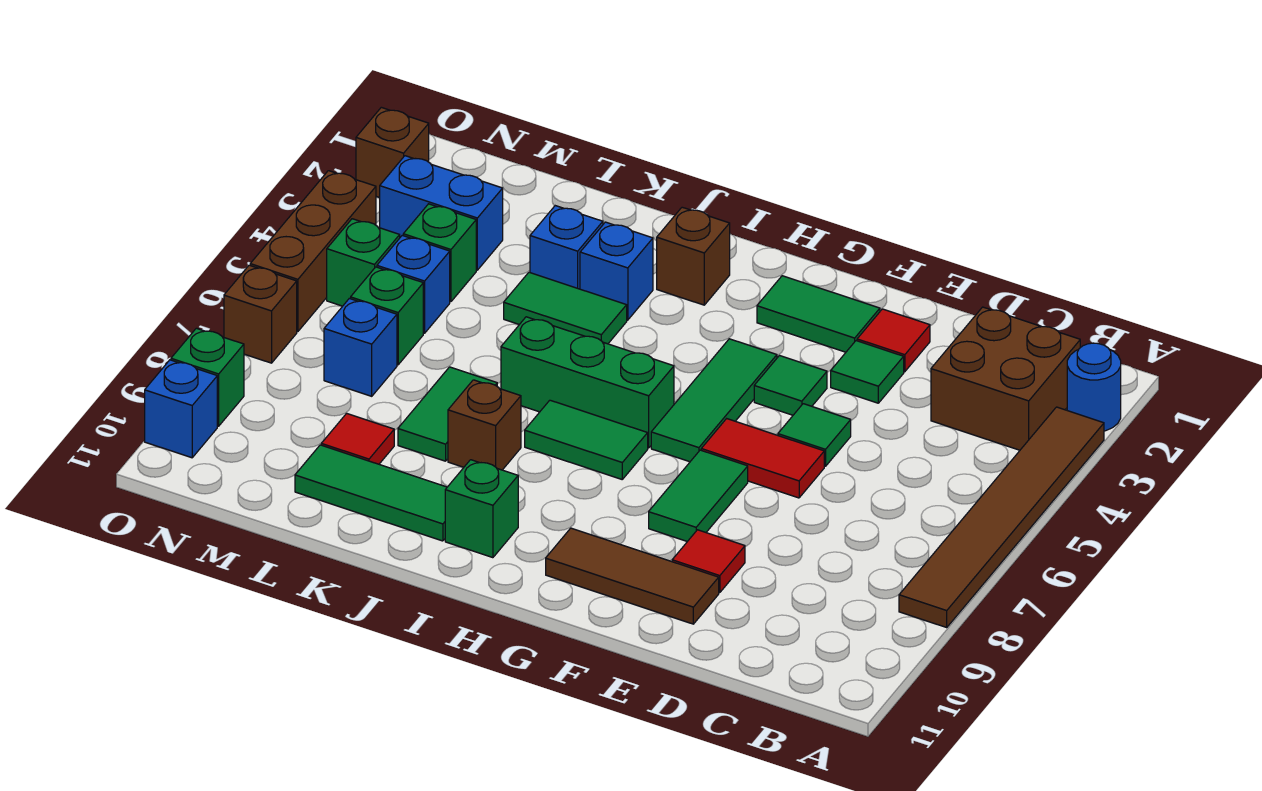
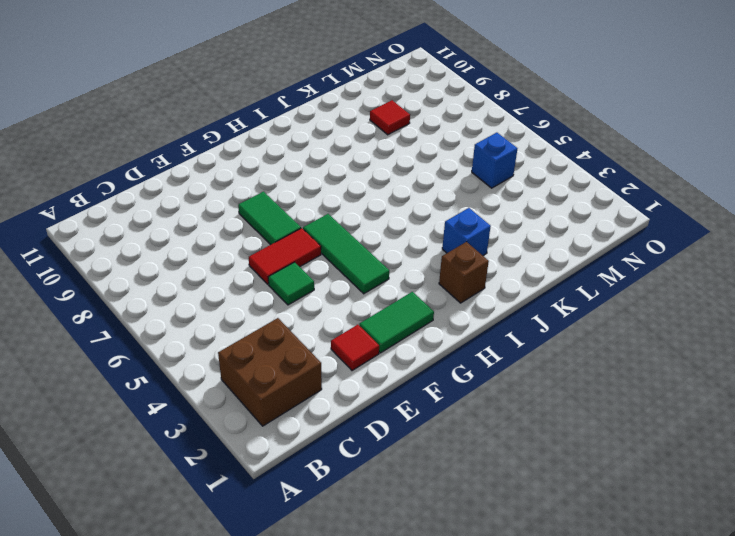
none -> blue 1x1 round brick [1067,343,1121,431]
none -> brown 1x6 tile [899,407,1104,627]
none -> green 1x1 tile [831,341,904,403]
none -> red 1x1 tile [672,530,745,593]

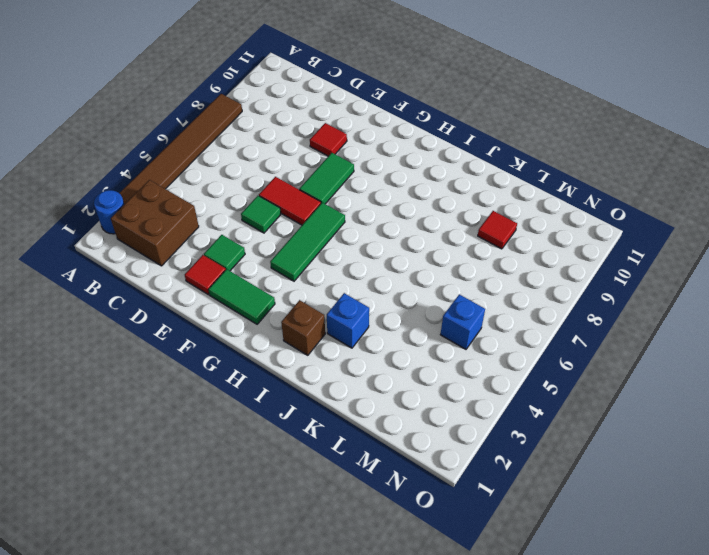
none -> brown 1x3 tile [546,528,719,624]
none -> green 1x1 tile [754,356,827,415]
none -> green 1x3 brick [501,317,674,448]
none -> green 1x2 tile [525,400,648,479]

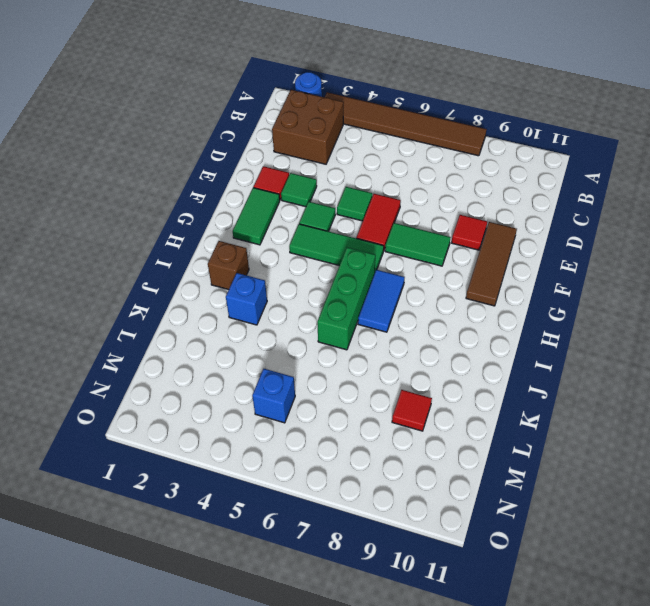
blue 1x2 tile [358,270,405,332] -> green 1x2 tile [525,400,648,479]
none -> green 1x1 brick [445,460,518,558]
none -> green 1x2 tile [504,272,627,344]
none -> brown 1x1 brick [448,380,521,470]
none -> green 1x3 tile [295,445,447,541]

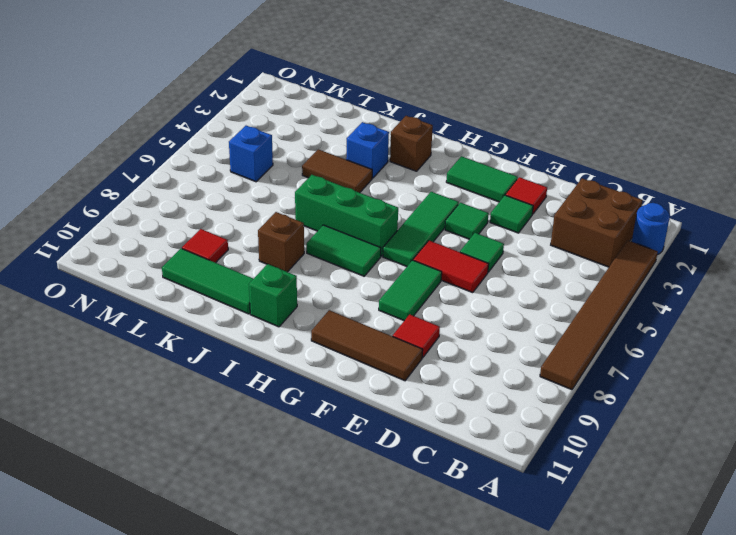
brown 1x2 tile [302,149,372,193] -> green 1x2 tile [504,272,627,344]
none -> blue 1x1 brick [530,206,603,289]
none -> green 1x2 tile [398,367,497,461]
none -> blue 1x2 brick [380,156,503,270]
none -> green 1x1 brick [403,204,476,302]

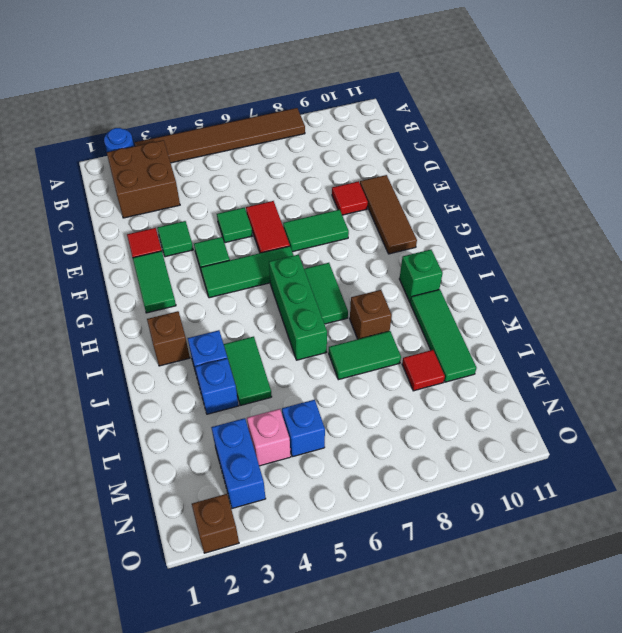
pink 1x1 brick [247,409,291,466] -> green 1x1 brick [403,204,476,302]
none -> green 1x1 brick [351,267,423,365]
none -> blue 1x1 brick [324,298,397,396]
none -> green 1x1 brick [327,219,400,306]
none -> brown 1x3 brick [250,171,376,332]

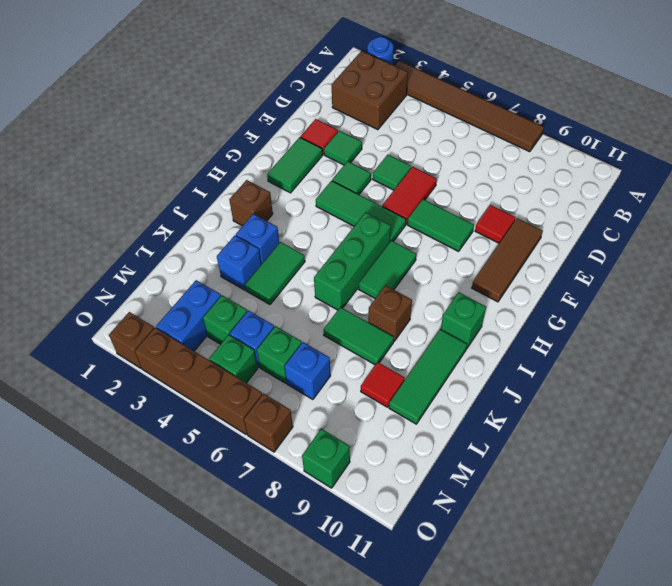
brown 1x4 brick [135,328,262,434] -> brown 1x3 brick [250,171,376,332]
none -> blue 1x1 brick [145,360,217,458]

